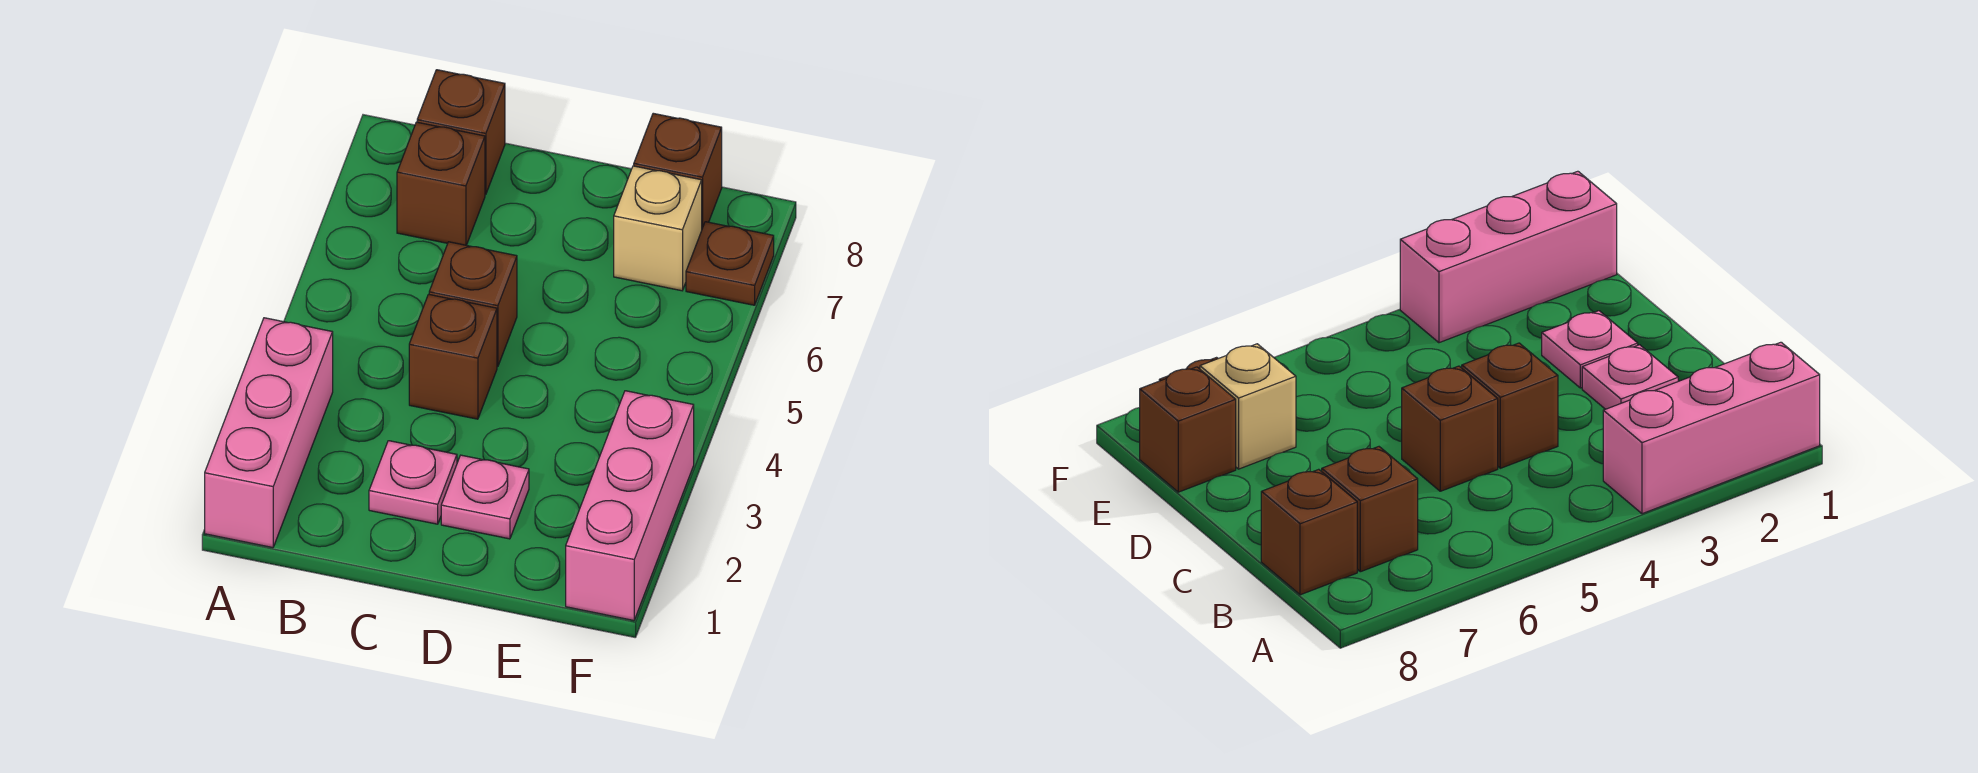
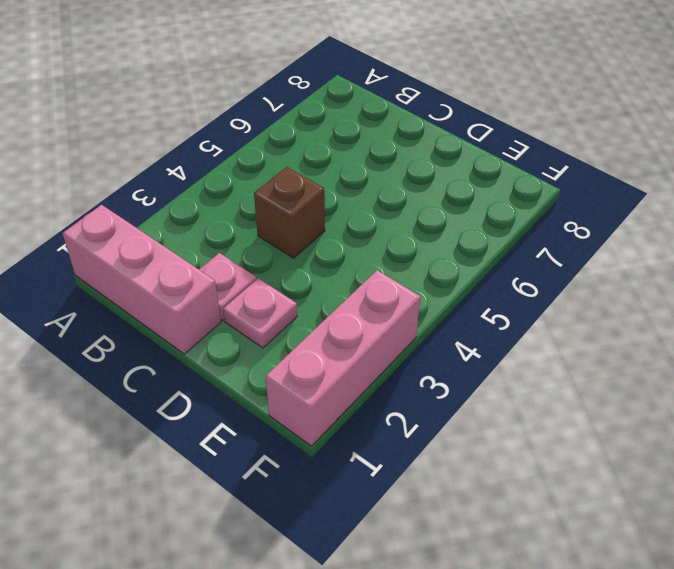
pink 1x3 brick [63,205,221,354] -> pink 1x3 brick turned to [205,318,333,548]
none -> brown 1x1 brick [397,122,485,245]
none -> brown 1x1 brick [417,70,505,194]

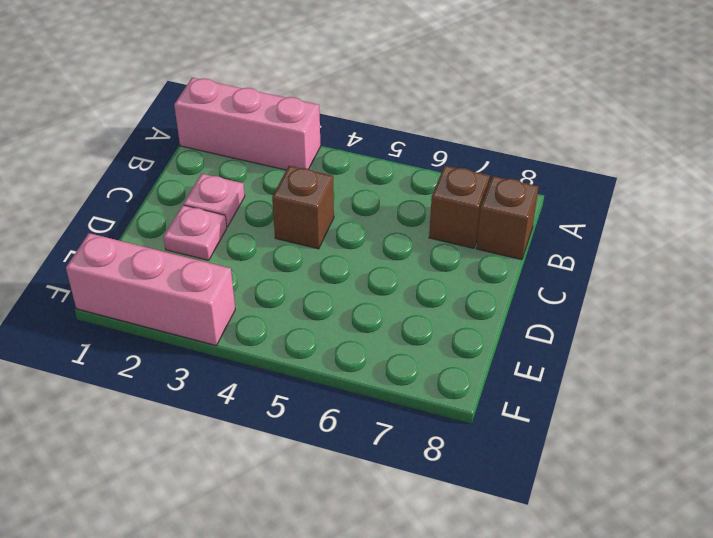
none -> brown 1x1 brick [429,242,517,367]
none -> tan 1x1 brick [614,166,702,291]

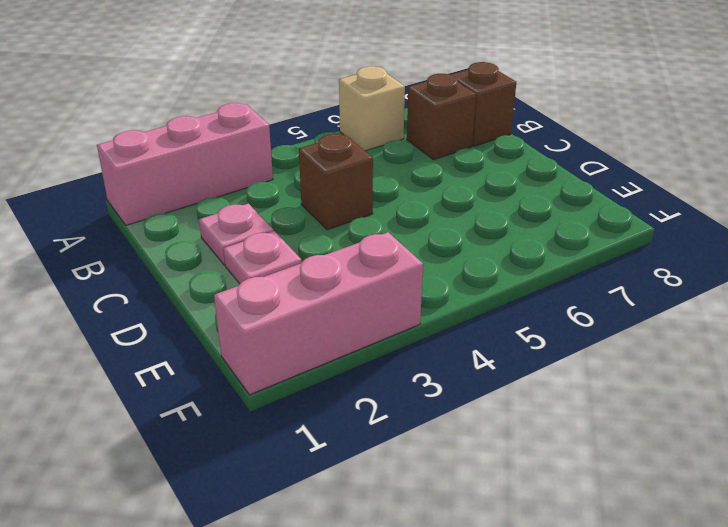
tan 1x1 brick [339,66,405,151] -> tan 1x1 brick moved to [614,166,702,291]
none -> brown 1x1 brick [429,242,517,367]
none -> brown 1x1 brick [634,113,722,228]

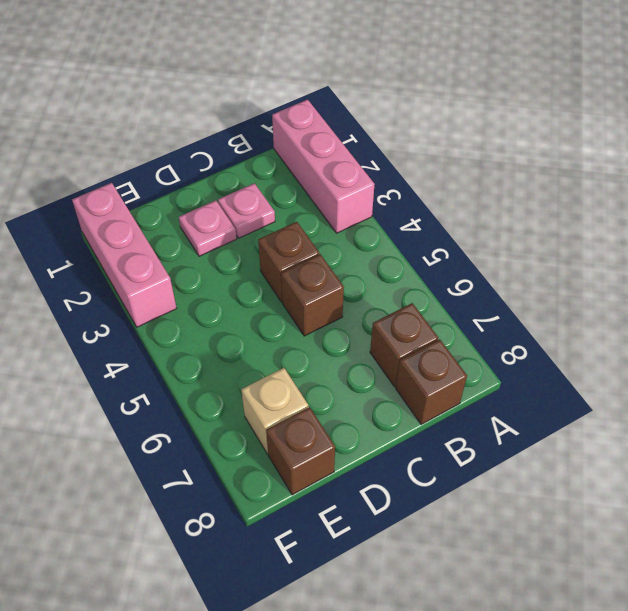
none -> brown 1x1 plate [686,222,774,305]

